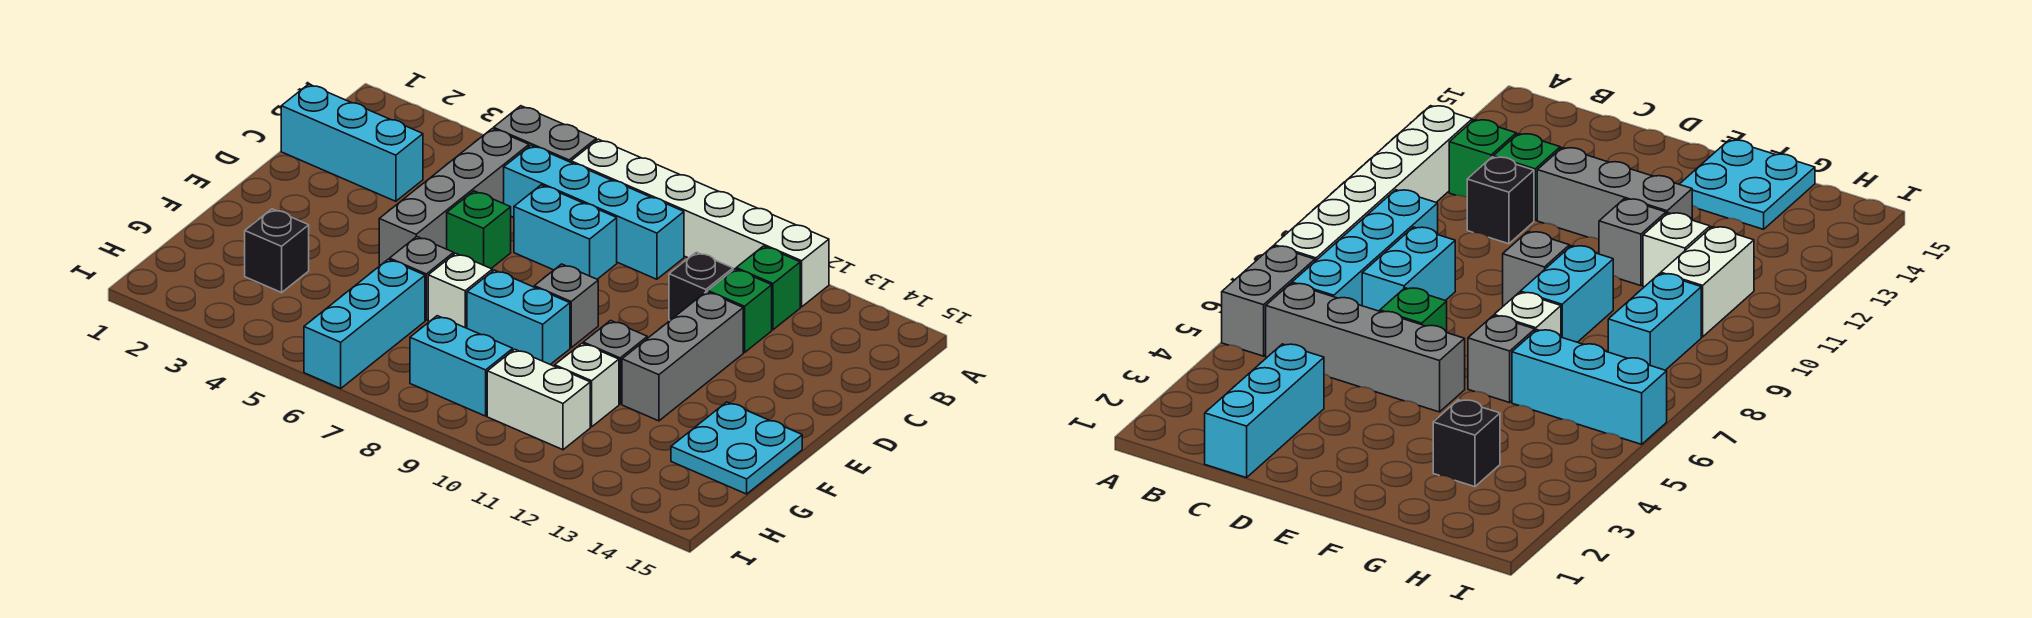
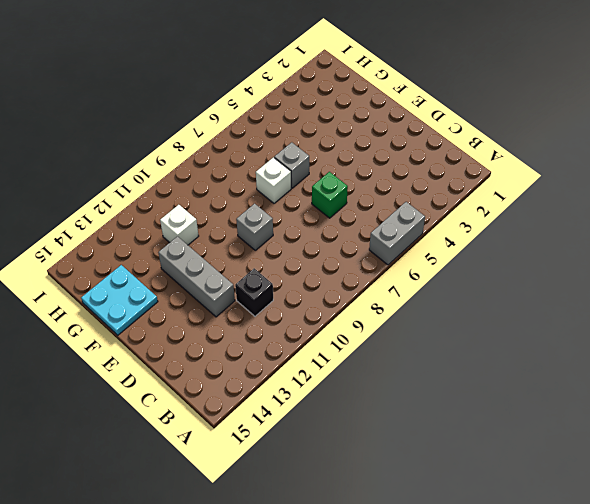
none -> white 1x6 brick [571,139,829,307]
none -> grey 1x4 brick [379,129,529,265]
none -> cyan 1x4 brick [504,145,684,279]

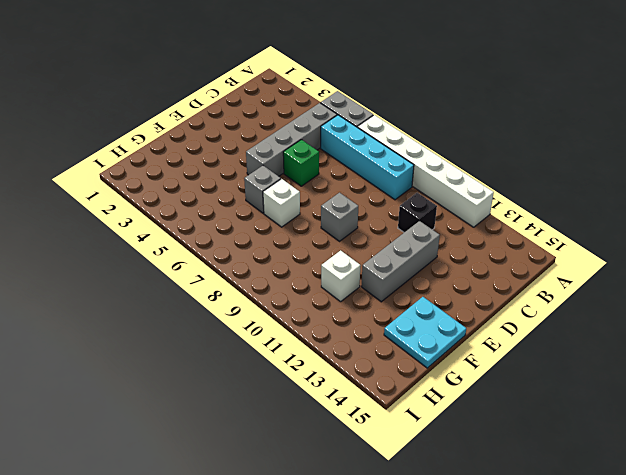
none -> green 1x1 brick [736,246,800,330]
none -> cyan 1x3 brick [281,84,423,201]
none -> cyan 1x2 brick [514,185,617,279]

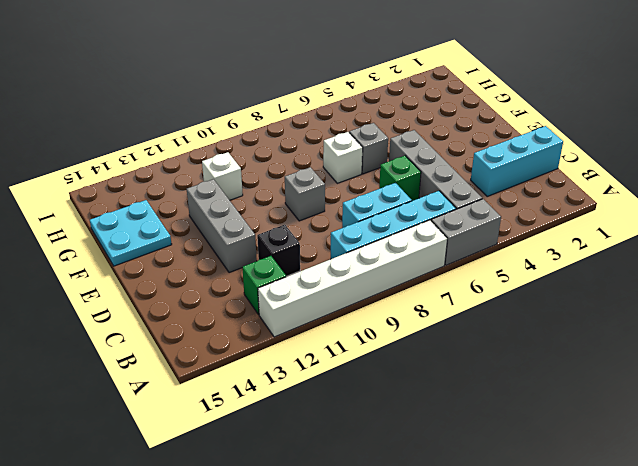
none -> green 1x1 brick [708,269,772,352]
none -> cyan 1x2 brick [467,270,570,365]
none -> grey 1x1 brick [583,320,647,404]

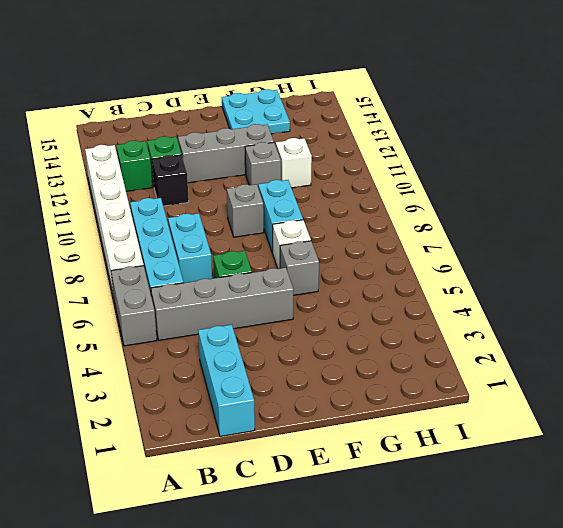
none -> black 1x1 brick [245,209,309,293]
none -> cyan 1x3 brick [304,259,425,388]
none -> cyan 1x2 brick [410,316,513,416]

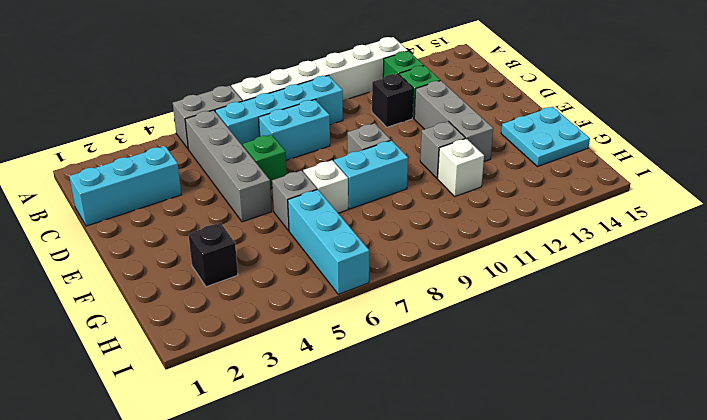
none -> cyan 1x2 brick [410,316,513,416]
none -> white 1x2 brick [487,349,590,450]

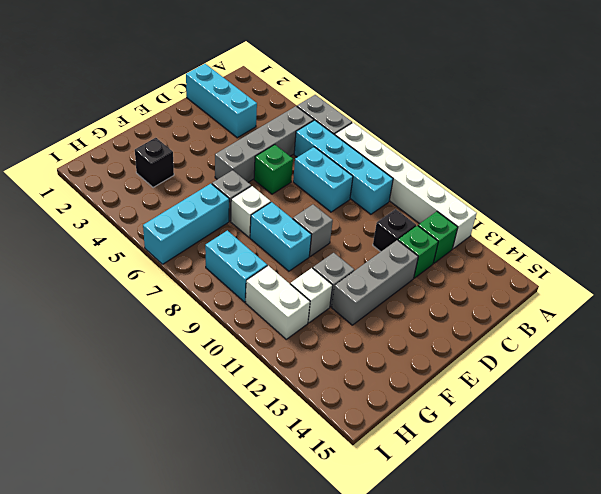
none -> cyan 2x2 plate [671,402,802,494]

